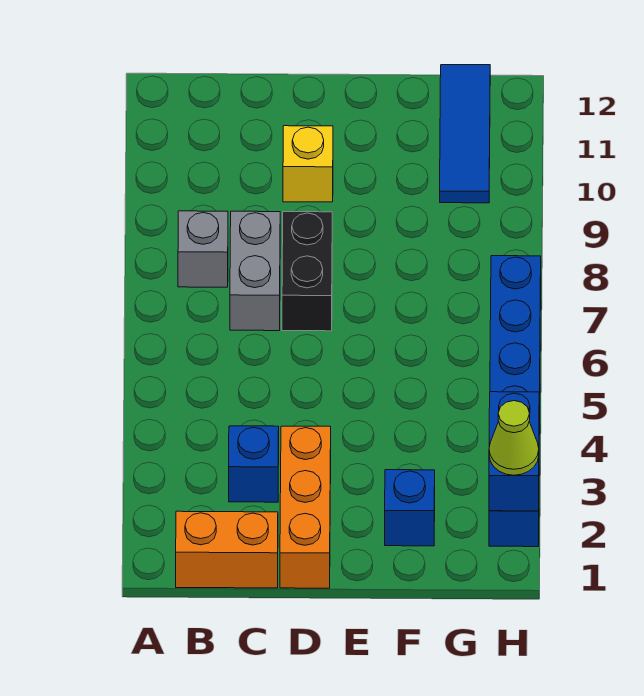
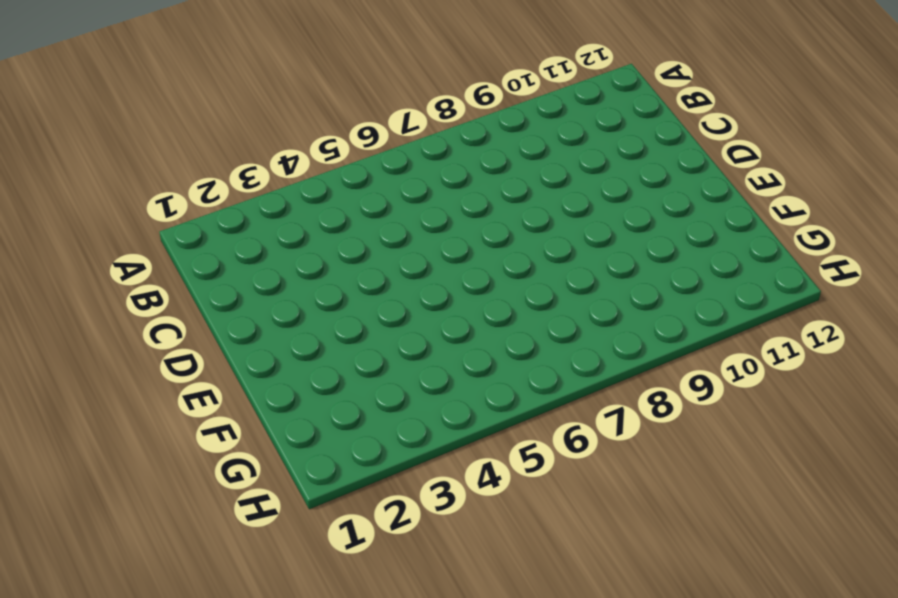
none -> orange 1x2 brick [176,511,278,588]
none -> grey 1x1 brick [178,211,228,287]
none -> blue 1x1 brick [229,426,279,502]

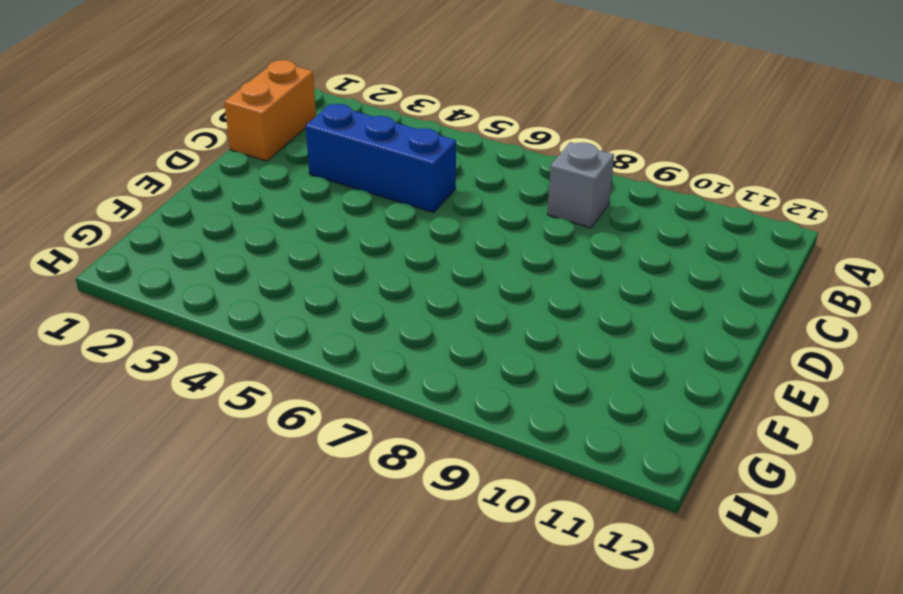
blue 1x3 brick [306,104,456,213] -> blue 1x1 brick [229,426,279,502]
none -> grey 1x2 brick [230,211,280,331]
none -> orange 1x3 brick [280,426,331,588]
none -> black 1x2 brick [282,212,332,331]

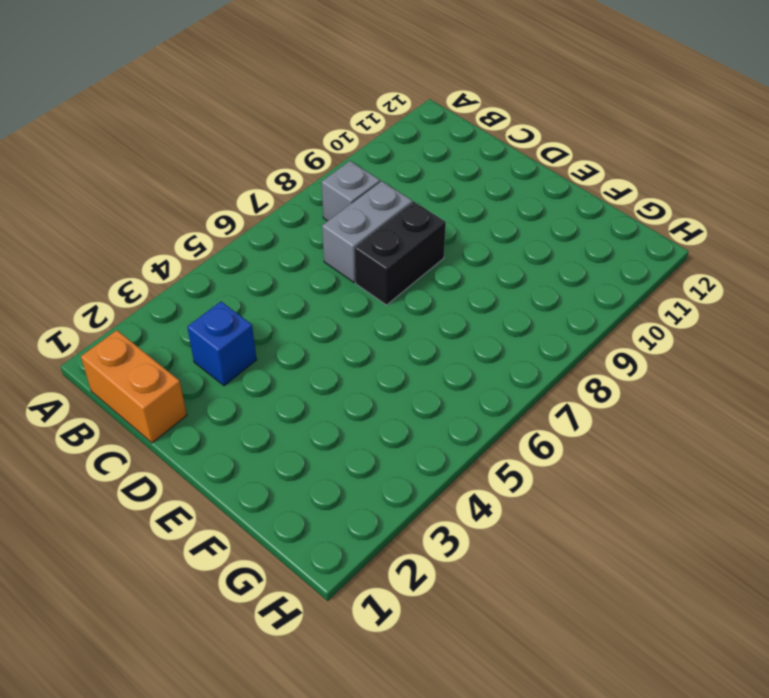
none -> orange 1x3 brick [280,426,331,588]
none -> yellow 1x1 brick [283,126,333,202]
none -> blue 1x1 brick [385,470,435,546]

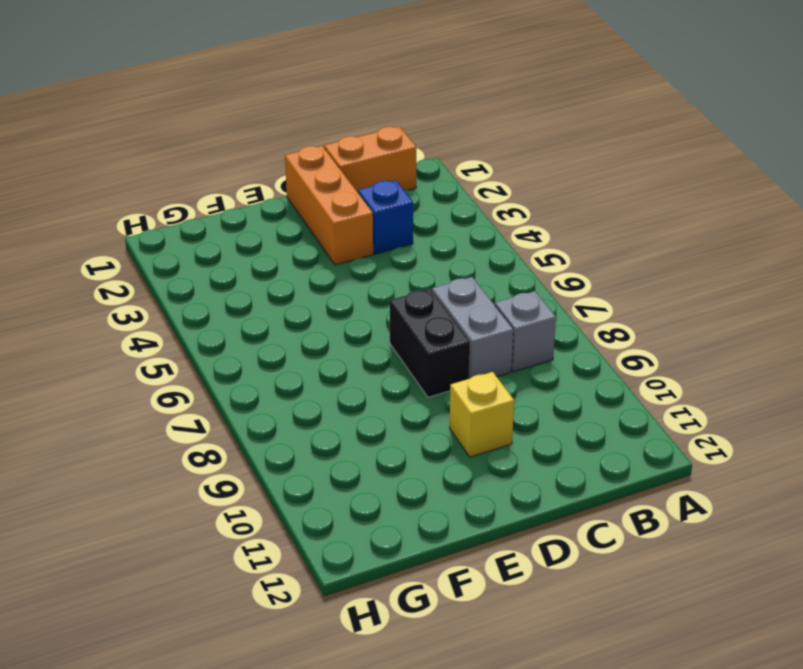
none -> blue 1x1 brick [385,470,435,546]
none -> blue 1x3 tile [440,65,490,203]
none -> blue 1x6 brick [489,256,541,547]

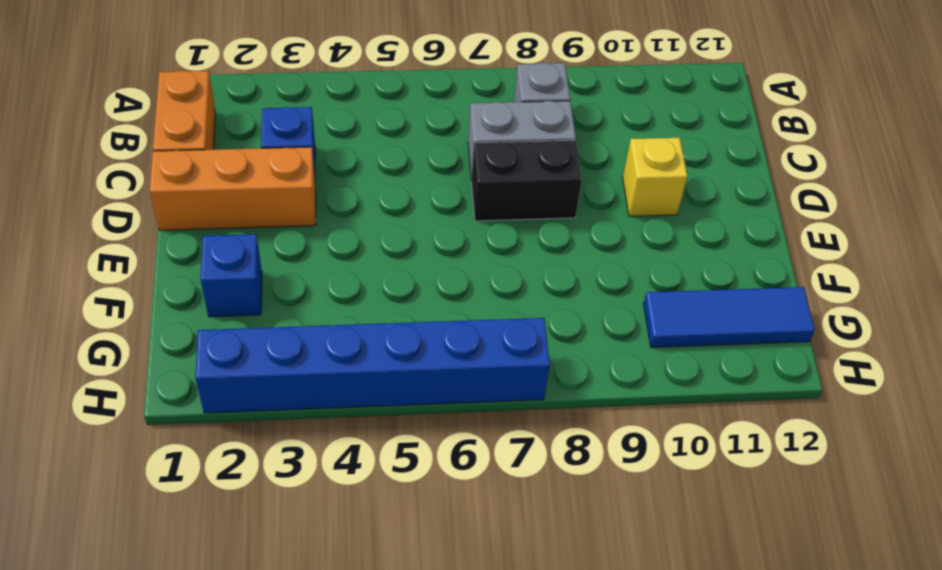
none -> blue 1x2 brick [489,392,539,511]
none -> lime 1x1 cone [489,401,539,475]

